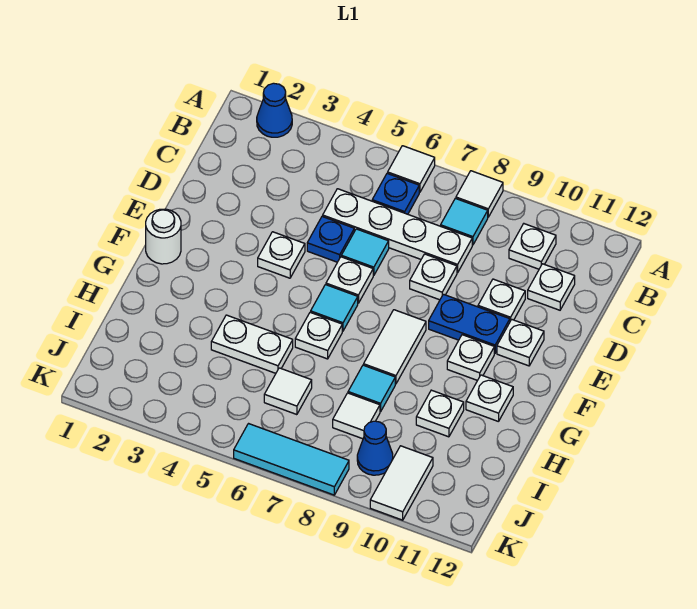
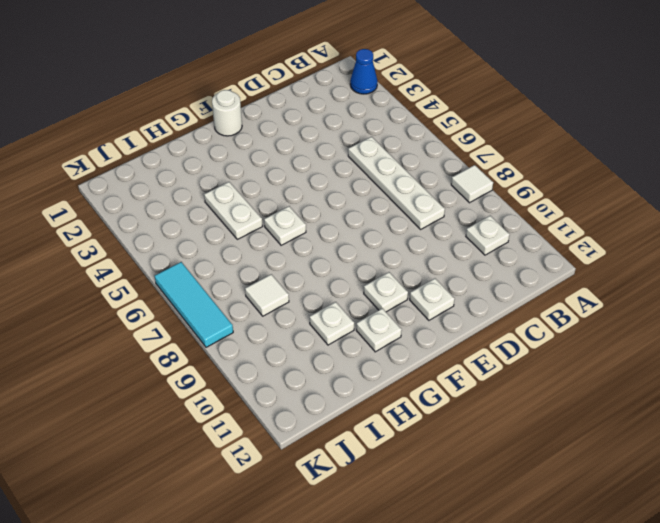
none -> white 1x1 tile [388,146,435,192]
none -> blue 1x1 plate [372,173,419,214]
none -> cyan 1x1 tile [441,198,488,245]
none -> white 1x1 plate [528,264,575,310]

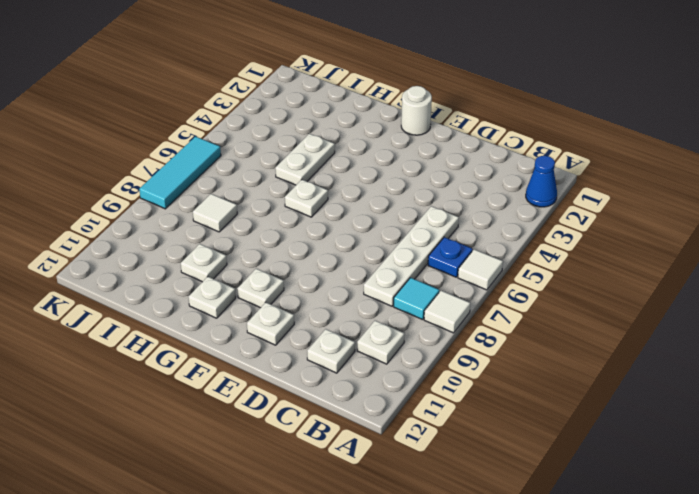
none -> blue 1x1 plate [307,216,354,262]
none -> cyan 1x1 tile [341,229,389,276]
none -> white 1x1 plate [410,254,457,300]
none -> white 1x1 plate [478,279,525,321]

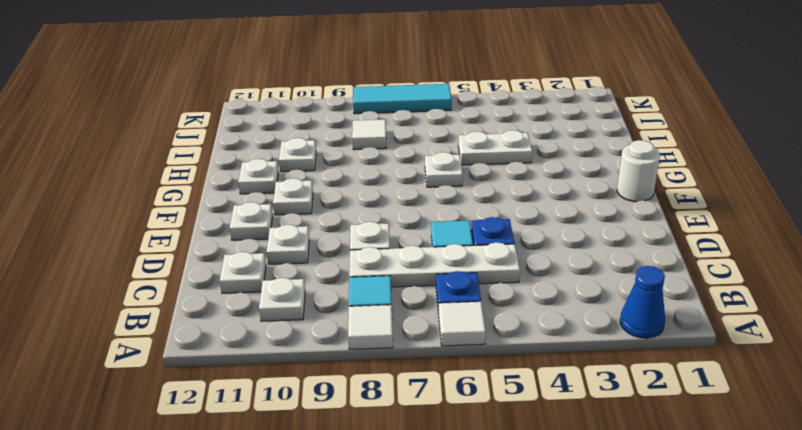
none -> white 1x1 plate [258,232,305,278]
none -> white 1x1 plate [326,257,373,303]
none -> blue 1x2 plate [429,294,510,353]
none -> cyan 1x1 tile [311,285,358,331]

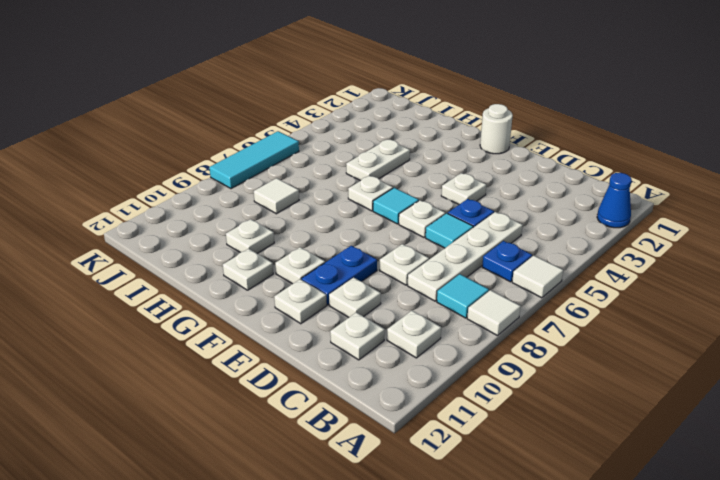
none -> white 1x2 tile [364,310,426,384]
none -> cyan 1x1 tile [348,365,395,412]
none -> white 1x1 tile [264,368,312,415]
none -> blue 1x1 cone [357,421,393,475]

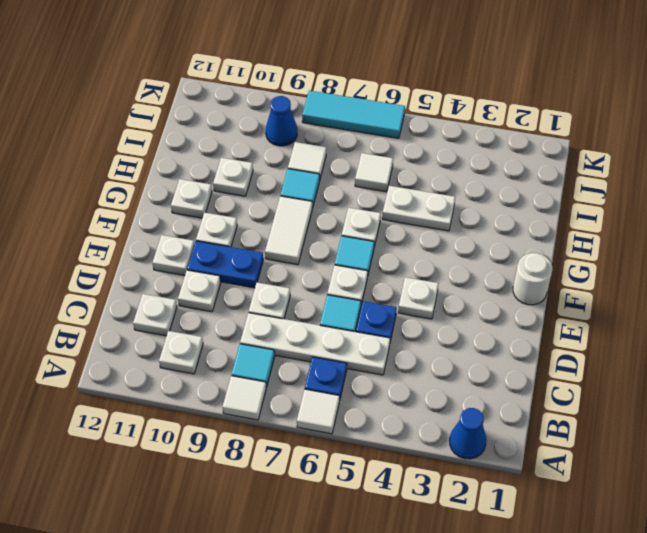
none -> white 1x2 tile [370,446,433,520]

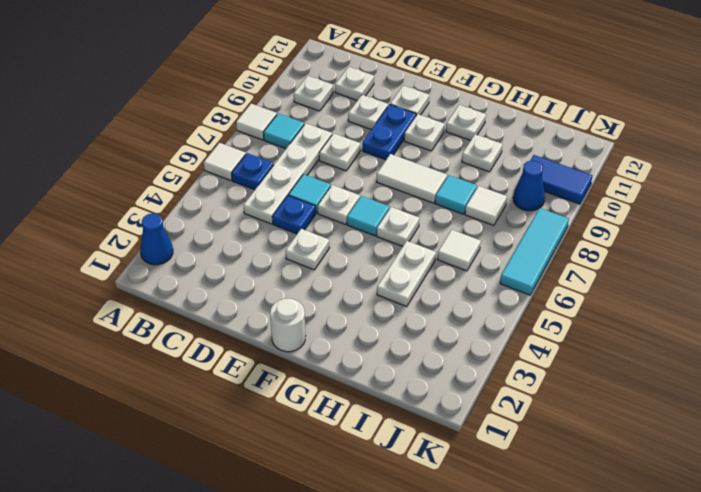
blue 1x2 tile [530,155,592,204] -> white 1x2 tile [370,446,433,520]

